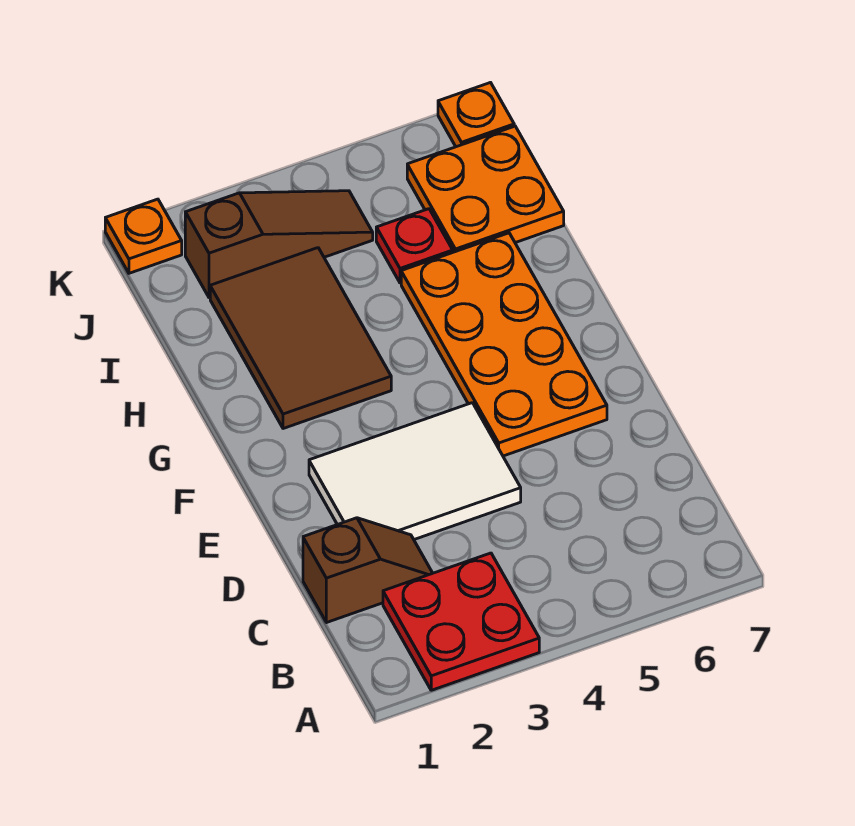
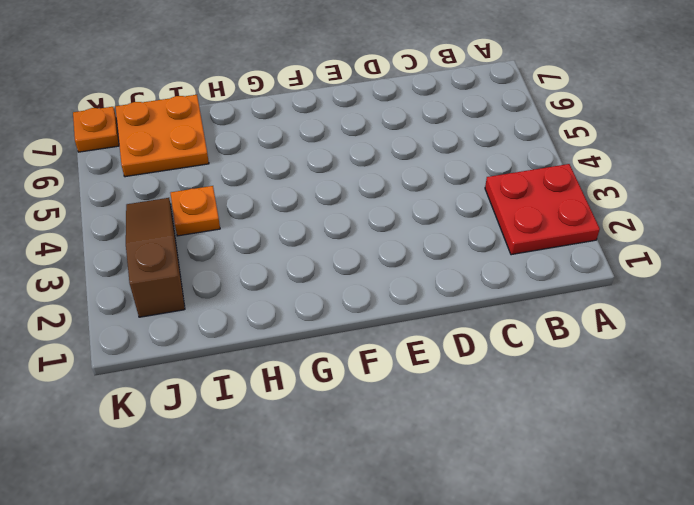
orange 1x1 plate [170,186,220,236] -> orange 1x1 plate moved to [105,199,182,273]
none -> brown 1x2 slope [303,518,432,623]
none -> white 2x3 tile [309,403,521,540]

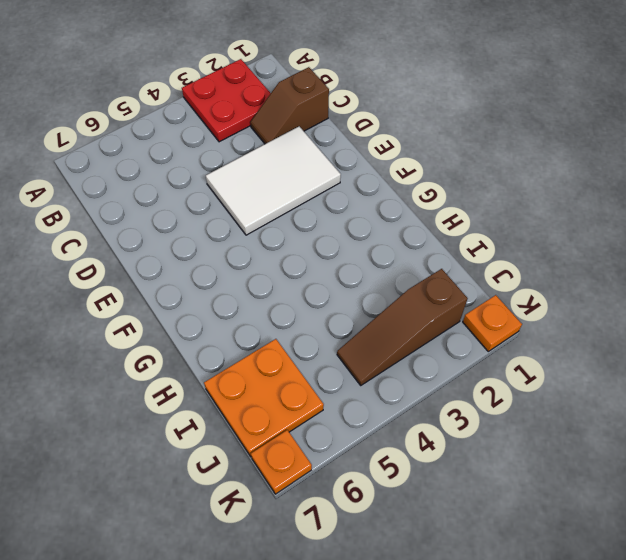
none -> orange 2x4 plate [401,233,607,456]
none -> brown 2x3 tile [210,248,391,429]

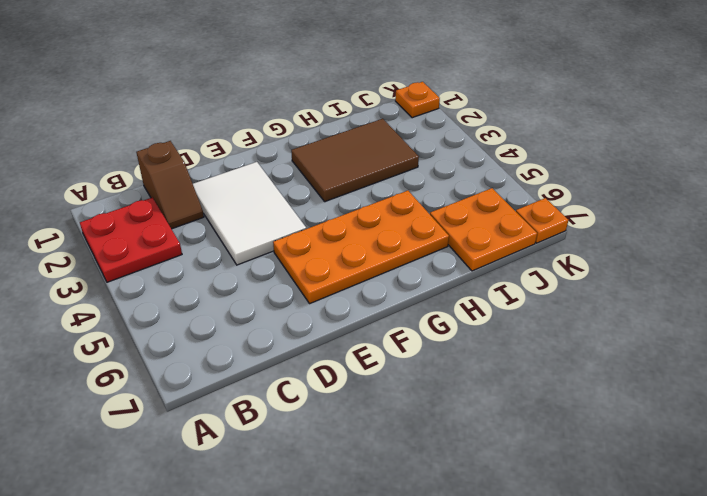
none -> red 1x1 plate [376,209,453,283]
none -> brown 1x3 slope [185,191,373,298]

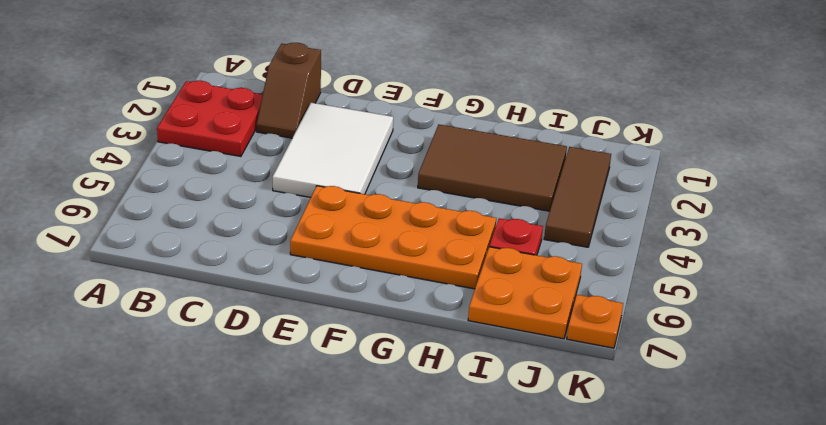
brown 1x3 tile [544,147,611,247] -> brown 1x3 slope [185,191,373,298]
none -> orange 1x1 plate [105,199,182,273]

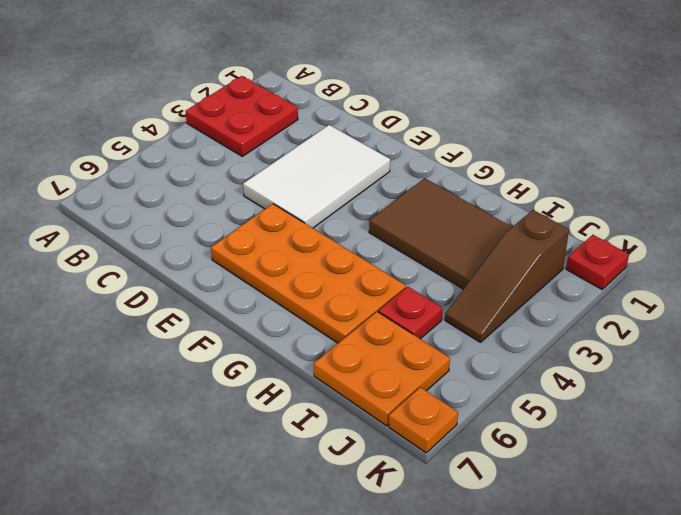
red 1x1 plate [566,235,629,289] -> orange 1x1 plate [105,199,182,273]
none -> brown 1x2 slope [303,518,432,623]

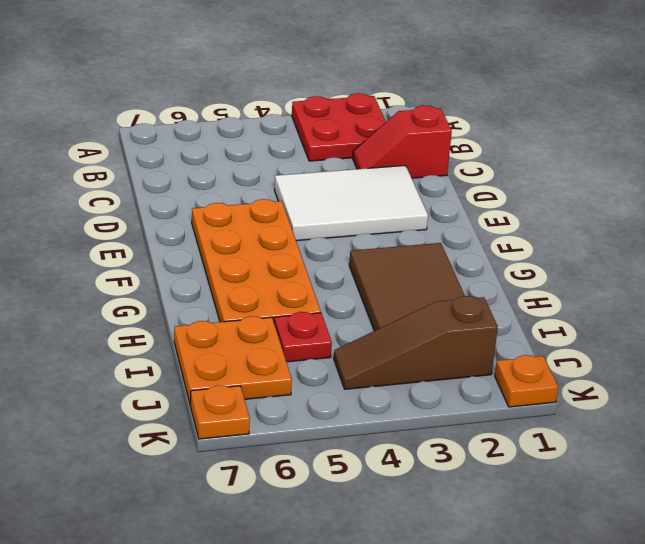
red 1x2 slope [353,105,452,178] -> brown 1x2 slope [303,518,432,623]

